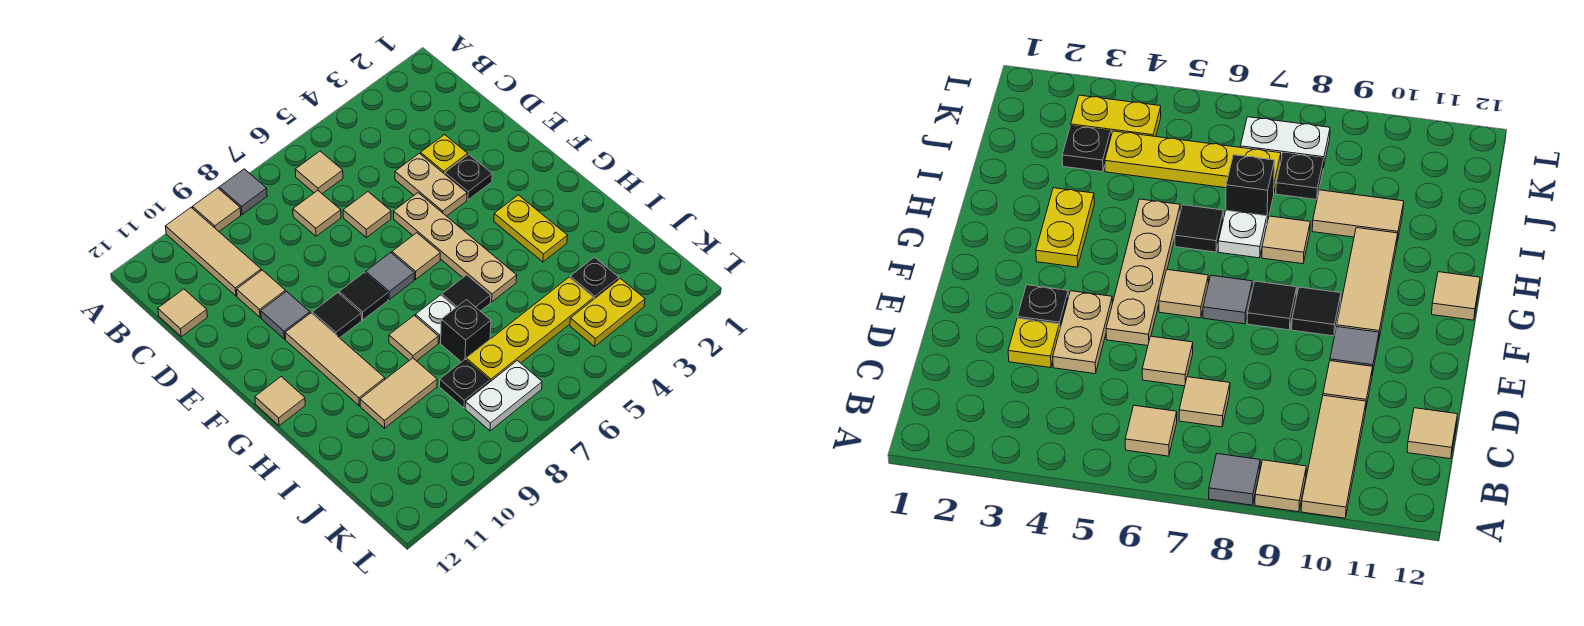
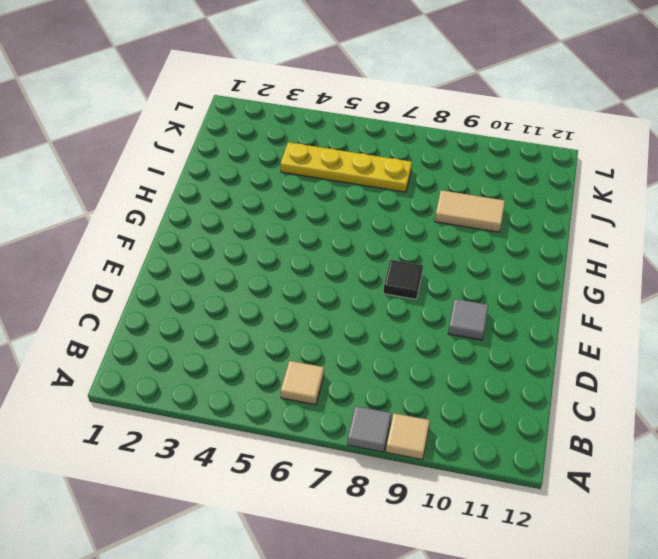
none -> tan 1x3 tile [165,208,261,296]
none -> tan 1x1 tile [293,191,341,236]
none -> tan 1x1 tile [158,289,207,337]
none -> yellow 1x1 plate [421,135,468,174]

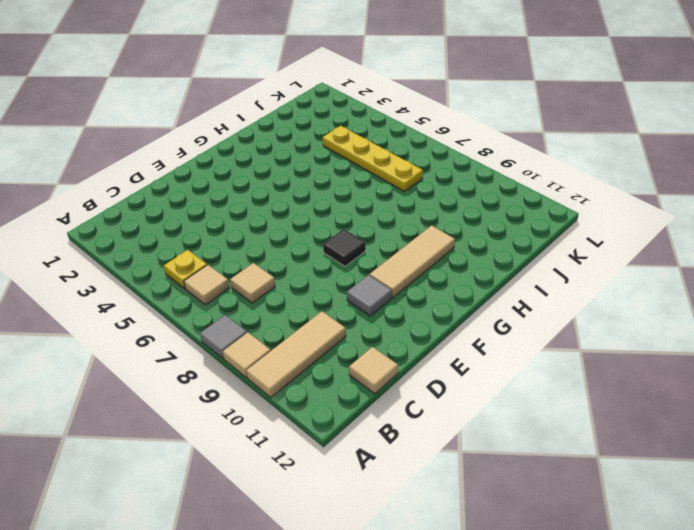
yellow 1x1 plate [164,250,207,289] -> yellow 1x1 plate moved to [421,135,468,174]
none -> tan 1x2 plate [395,153,467,216]
none -> tan 1x1 tile [343,192,391,238]
none -> tan 1x1 tile [237,270,285,317]
none -> black 1x1 plate [445,155,492,200]

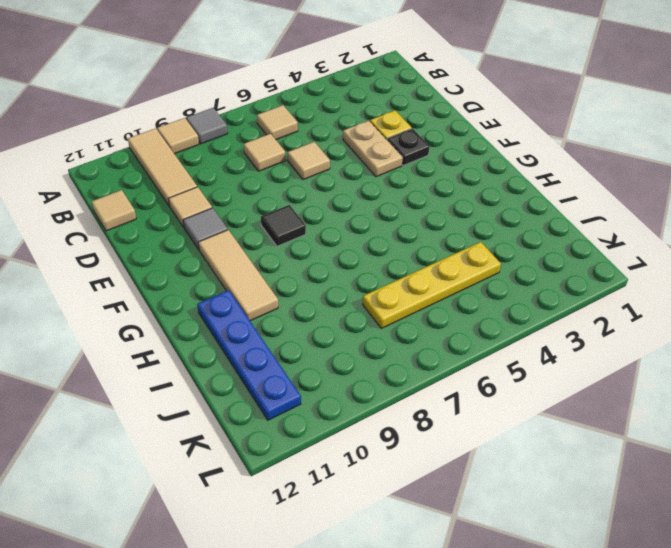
blue 1x4 plate [197,290,301,420] -> none
none -> tan 1x4 plate [394,193,517,302]
none -> tan 1x1 tile [392,233,440,279]
none -> grey 1x1 tile [366,253,414,299]
none -> black 1x1 tile [312,293,362,338]

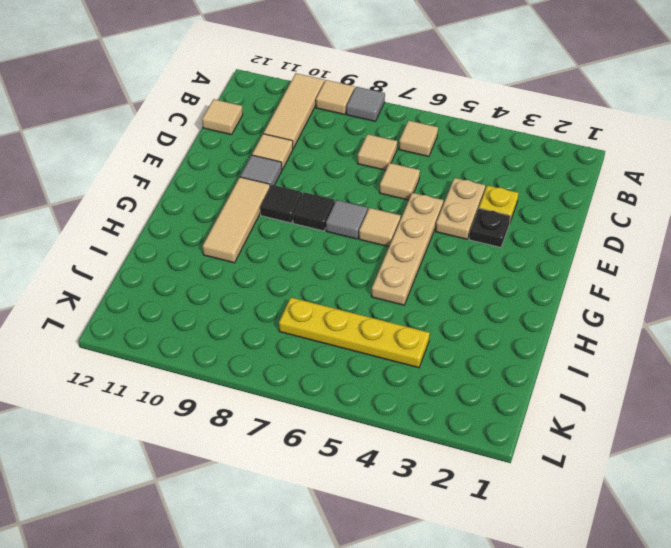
none -> yellow 1x2 plate [494,195,568,262]
none -> tan 1x1 tile [255,377,305,426]
none -> black 1x1 tile [442,275,491,311]
none -> white 1x1 plate [416,295,455,343]

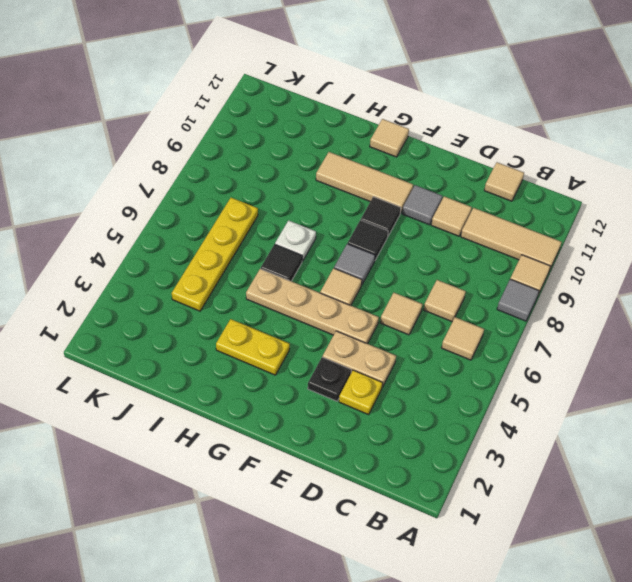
none -> tan 1x1 tile [389,315,438,361]
none -> black 1x1 brick [441,300,491,362]
none -> tan 1x2 tile [360,358,437,428]
none -> black 1x1 plate [570,257,619,299]

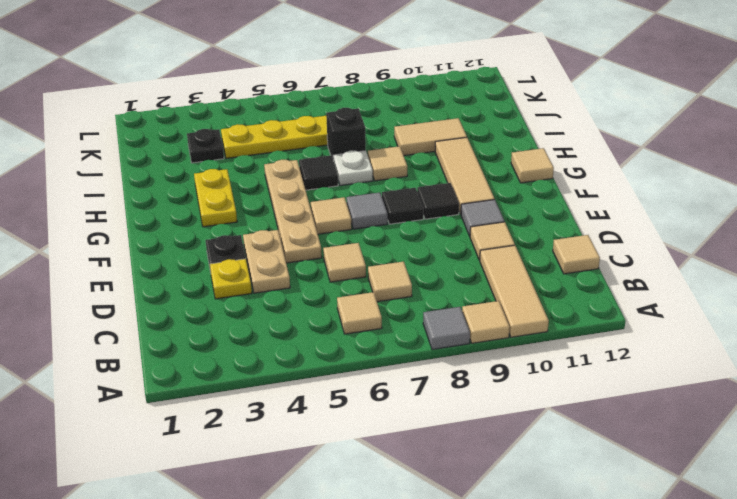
none -> black 1x1 plate [440,359,490,408]
none -> yellow 1x2 plate [570,278,645,346]
none -> white 1x2 plate [465,360,542,431]

